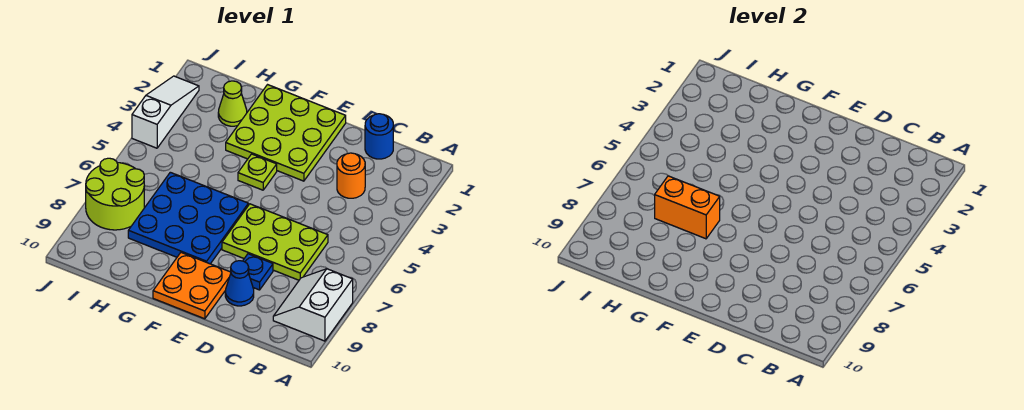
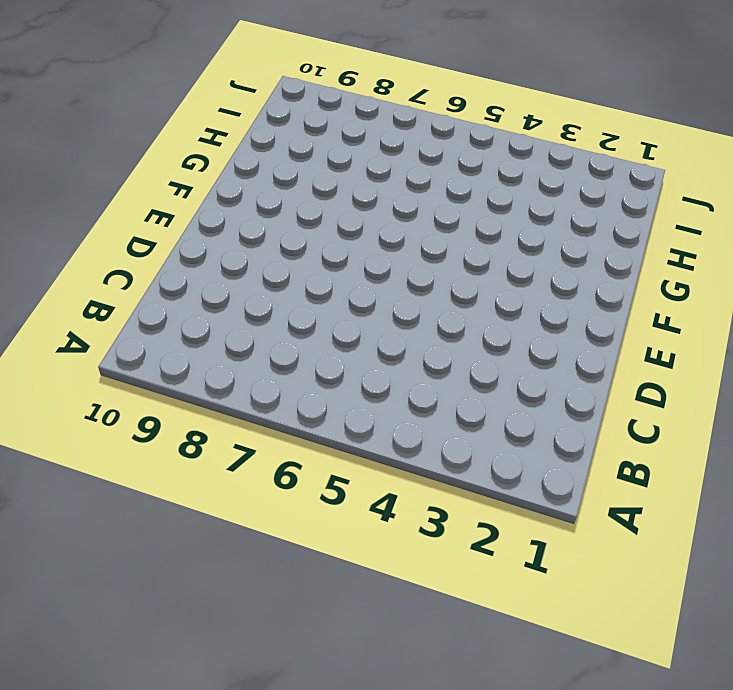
none -> white 2x2 slope [273,269,353,341]
none -> blue 1x1 round brick [365,114,393,159]
none -> orange 1x1 round brick [337,153,365,198]

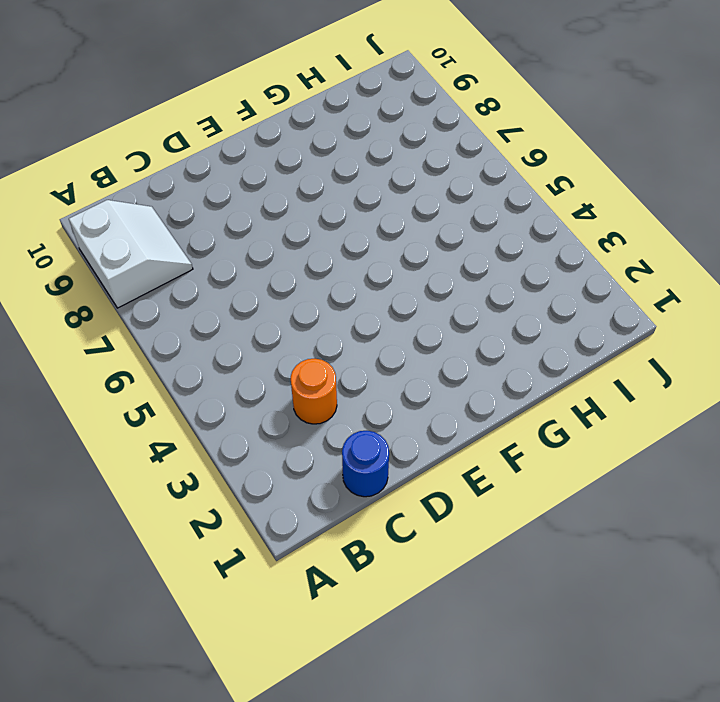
none -> lime 2x3 plate [222,204,328,280]
none -> blue 1x1 plate [243,254,273,290]
none -> blue 1x1 cone [225,261,254,306]

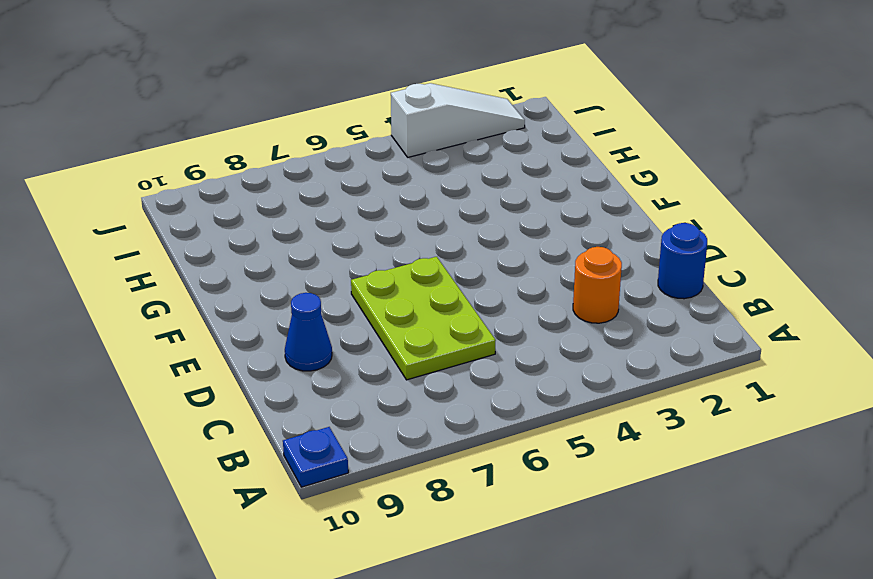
blue 1x1 plate [283,427,348,487] -> blue 1x1 plate moved to [243,254,273,290]
none -> white 2x2 slope [273,269,353,341]
none -> lime 3x3 plate [226,85,346,181]
none -> orange 2x2 plate [153,253,231,319]

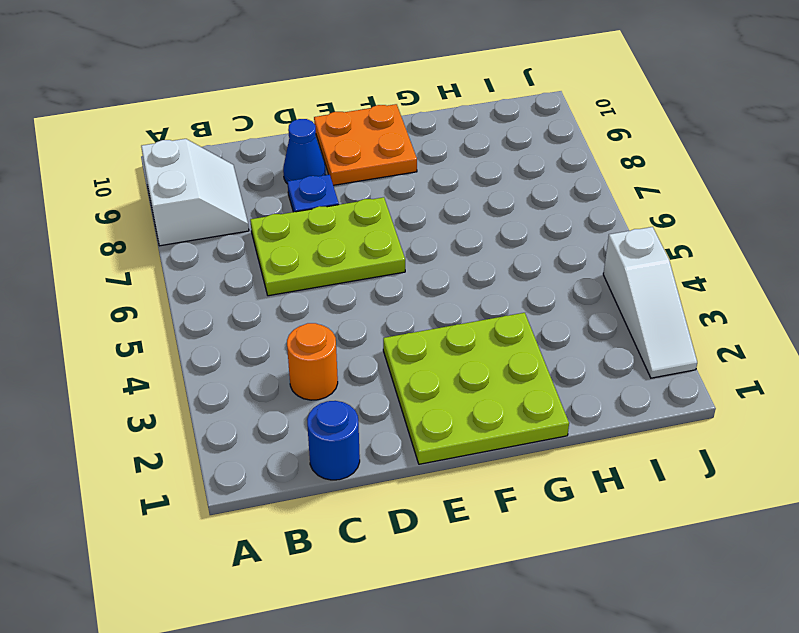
none -> lime 1x1 plate [238,154,277,190]
none -> blue 3x3 plate [128,172,248,264]
none -> lime 1x1 cone [218,81,247,126]

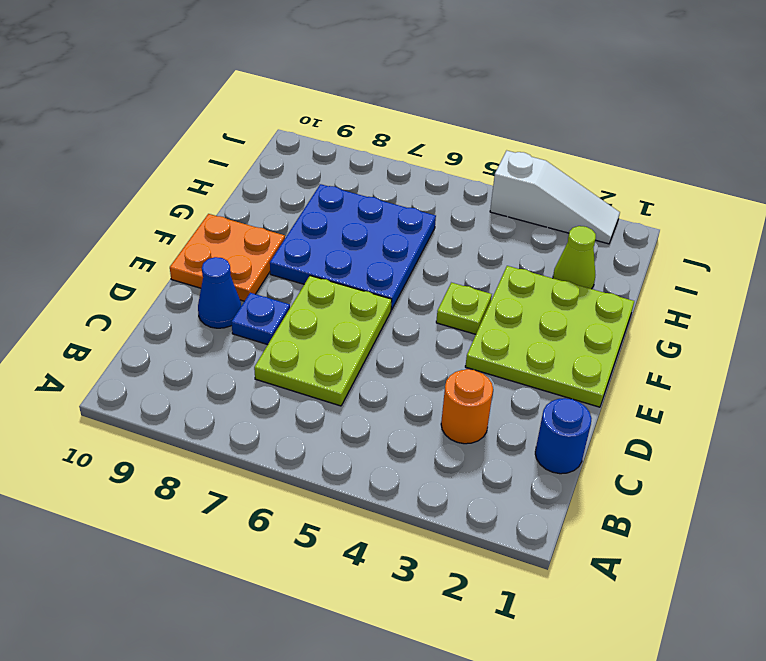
none -> white 2x2 slope [273,269,353,341]
none -> lime 2x2 round brick [86,158,144,230]
none -> orange 1x2 brick [655,176,720,239]

